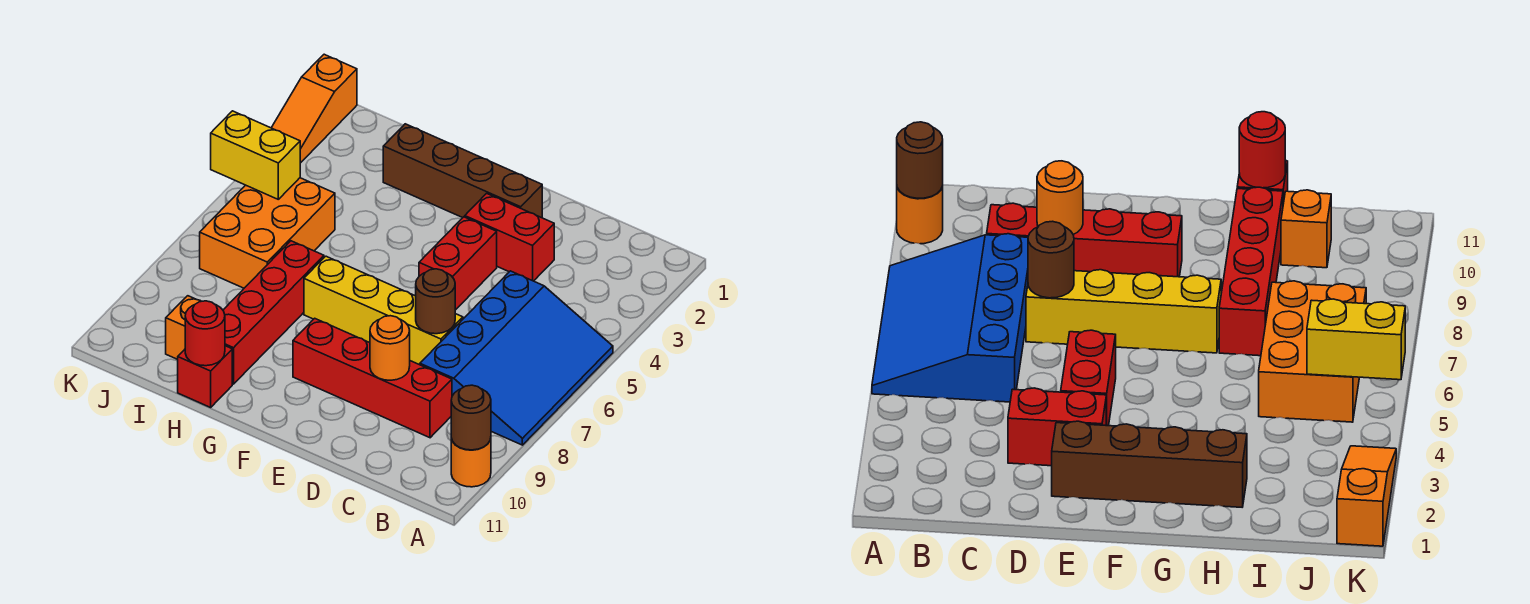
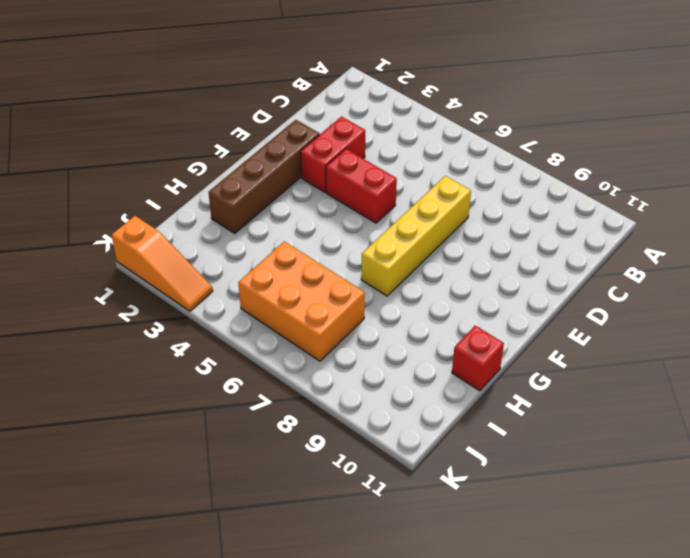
none -> blue 3x4 slope [420,271,613,445]
none -> orange 1x1 round brick [451,438,491,487]
none -> red 1x4 brick [293,318,452,438]

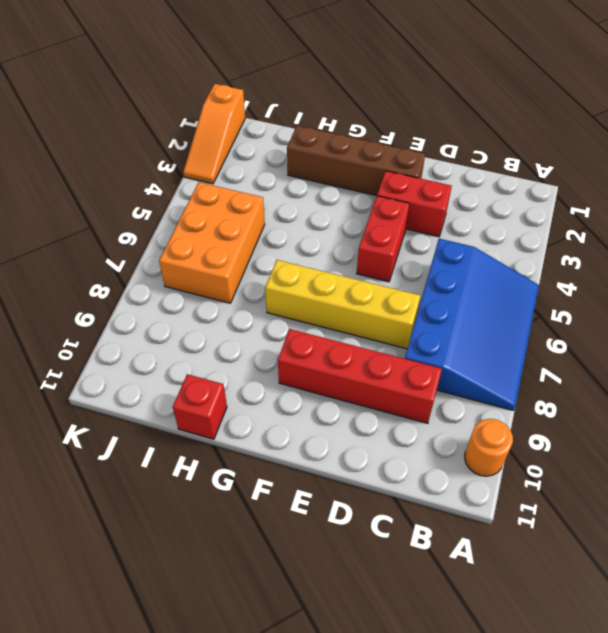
none -> red 1x4 brick [223,241,324,384]
none -> orange 1x1 brick [166,296,201,359]
none -> brown 1x1 round brick [451,385,491,450]

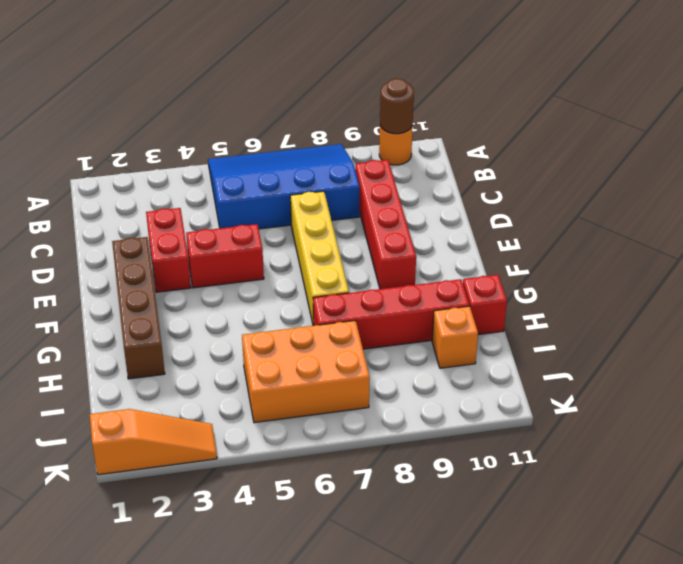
none -> brown 1x1 round brick [416,269,455,334]
none -> orange 1x1 round brick [370,316,410,380]
none -> red 1x1 round brick [185,301,225,366]

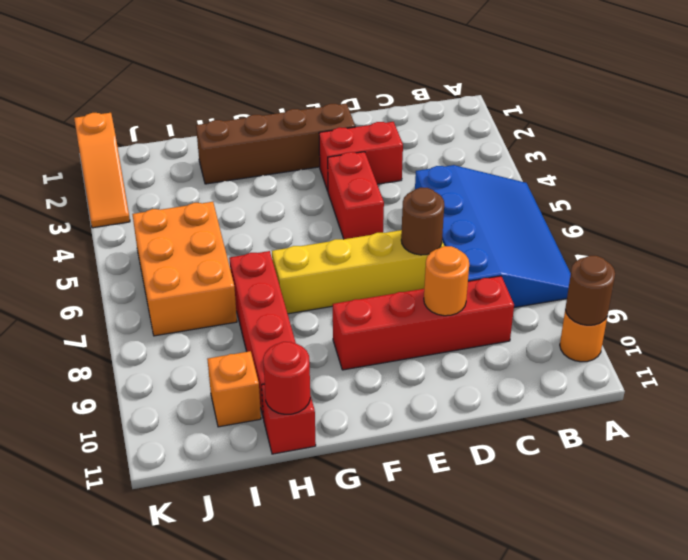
none -> yellow 1x2 brick [211,111,300,199]

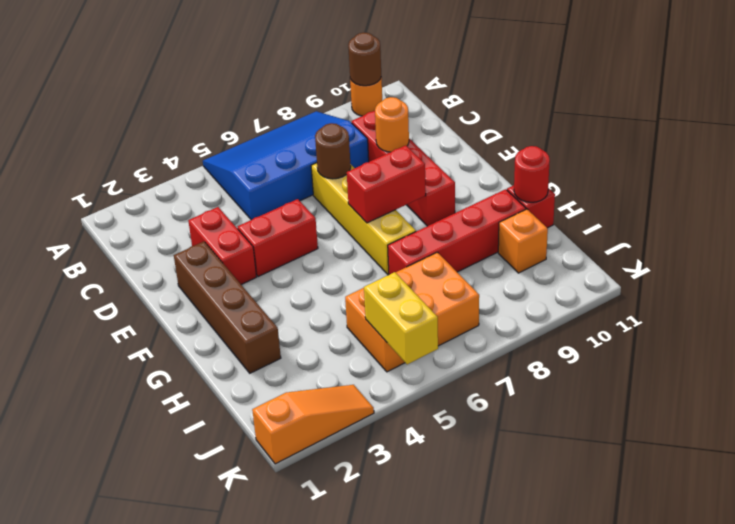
red 1x2 brick [347,145,426,223] -> none

